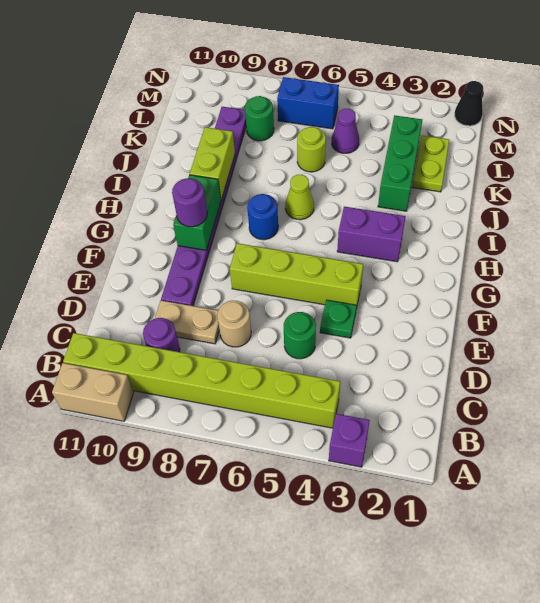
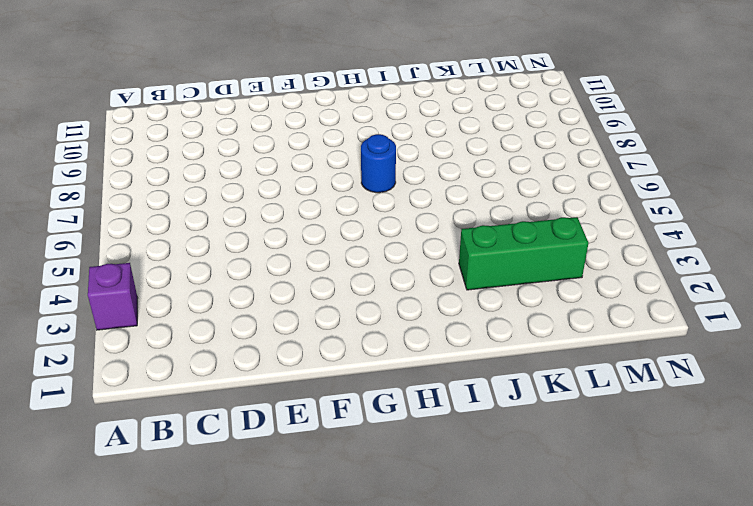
none -> tan 1x2 brick [52,363,134,421]
none -> lime 1x8 brick [63,333,340,428]
none -> purple 1x1 round brick [143,318,180,352]

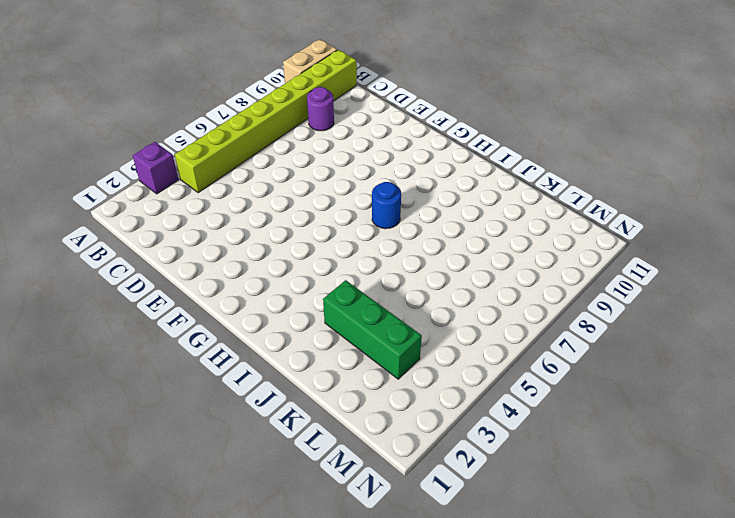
none -> green 1x1 round brick [284,312,316,359]
none -> tan 1x1 round brick [217,301,251,347]
none -> tan 1x2 plate [155,300,219,344]

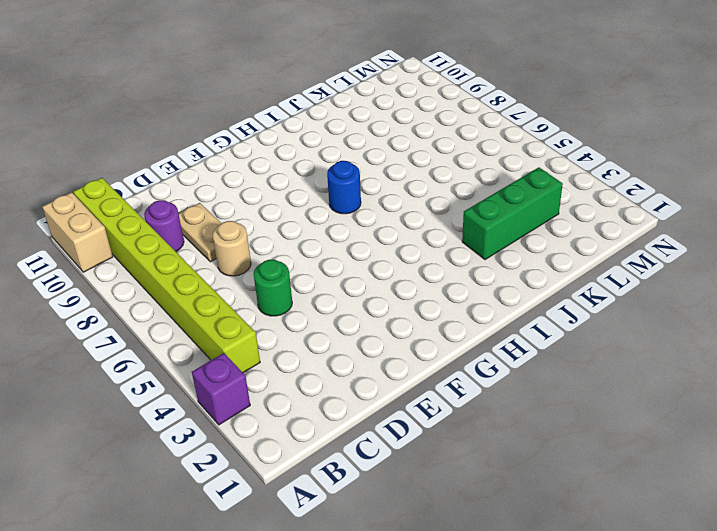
none -> green 1x1 plate [320,300,357,338]
none -> purple 1x8 plate [161,107,246,306]
none -> lime 1x4 brick [230,243,363,308]

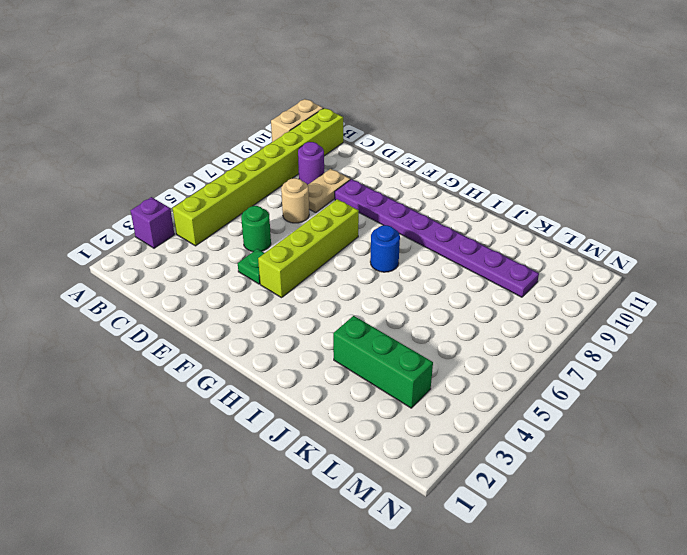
none -> purple 1x2 brick [337,207,406,262]
none -> lime 1x1 cone [285,175,314,220]
none -> lime 1x2 plate [413,136,449,192]

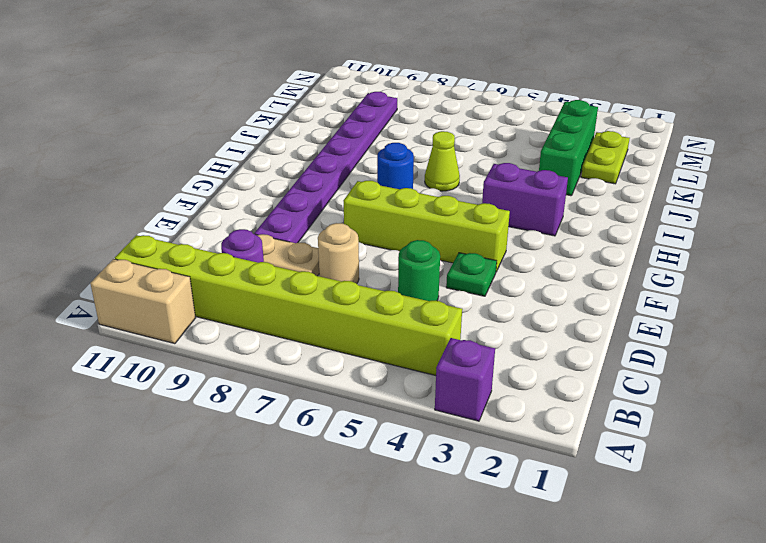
none -> lime 1x1 round brick [297,127,326,172]
none -> purple 1x1 cone [332,109,359,153]
none -> green 1x1 round brick [245,96,274,141]

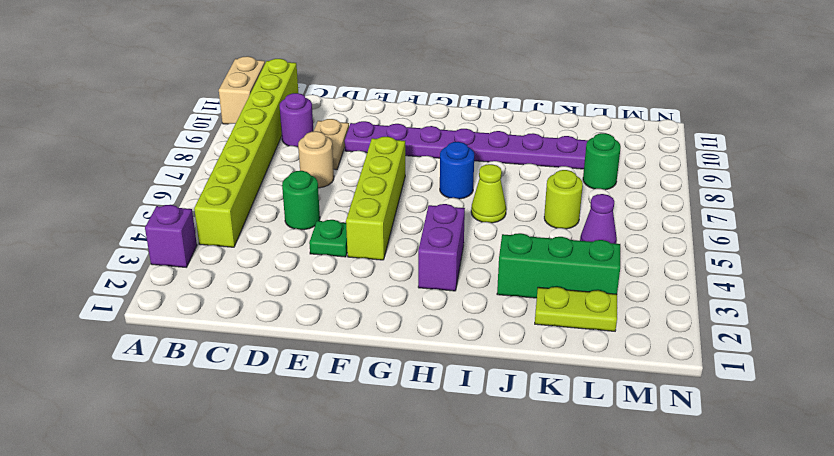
none -> blue 1x2 brick [277,77,339,129]
none -> black 1x1 cone [455,81,483,126]
none -> green 1x2 brick [173,175,221,250]

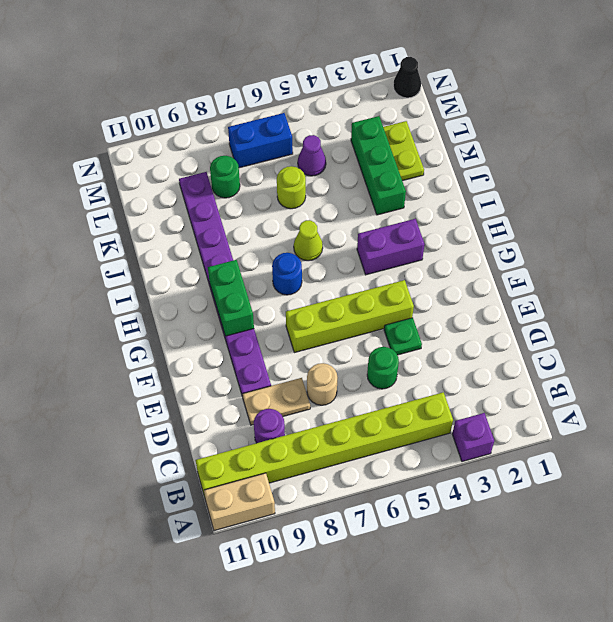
none -> lime 1x2 brick [190,127,235,200]
none -> purple 1x1 round brick [172,178,207,227]

